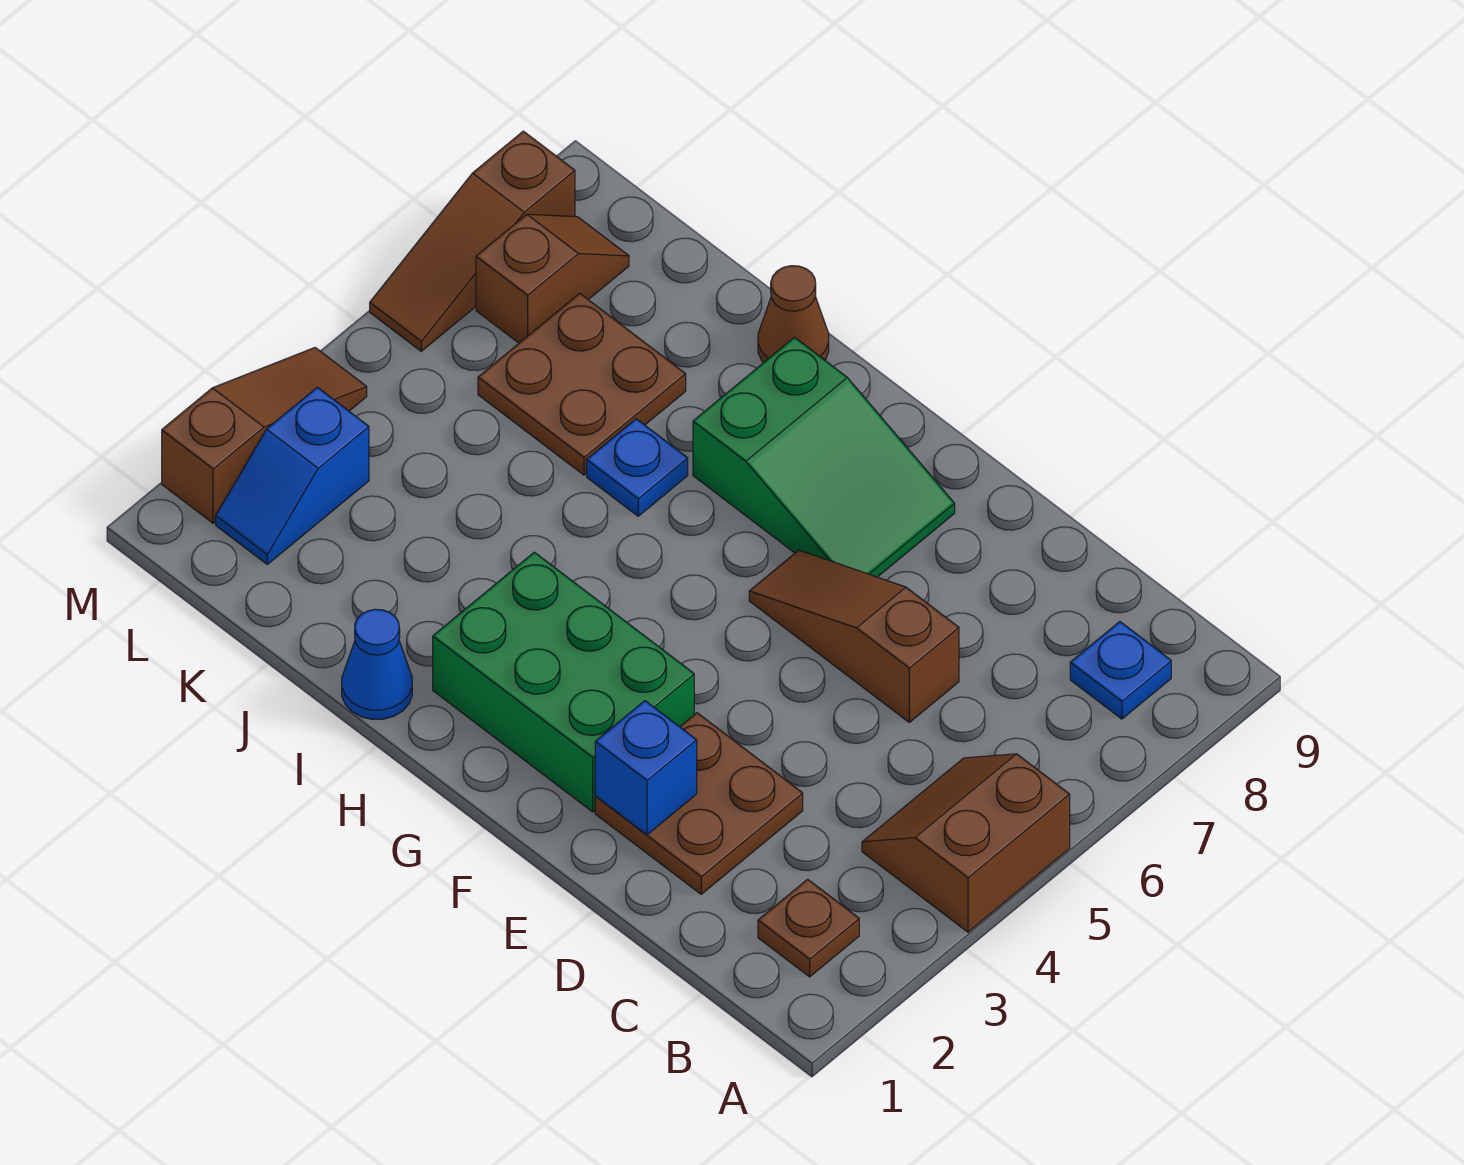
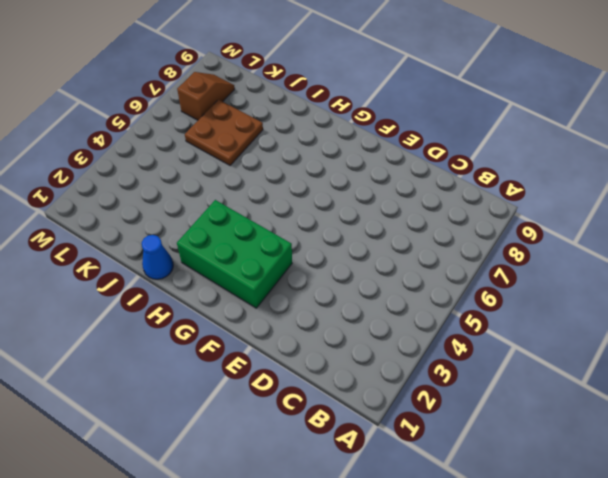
none -> brown 2x2 slope [862,754,1070,932]
none -> brown 1x1 plate [758,879,859,977]
none -> blue 1x1 plate [1070,622,1171,719]

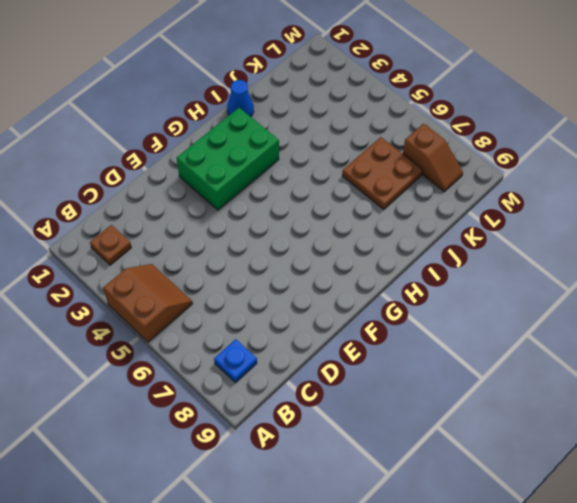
none -> brown 2x2 plate [595,713,803,894]
none -> brown 1x3 slope [749,550,959,722]
none -> green 2x3 slope [693,337,955,577]

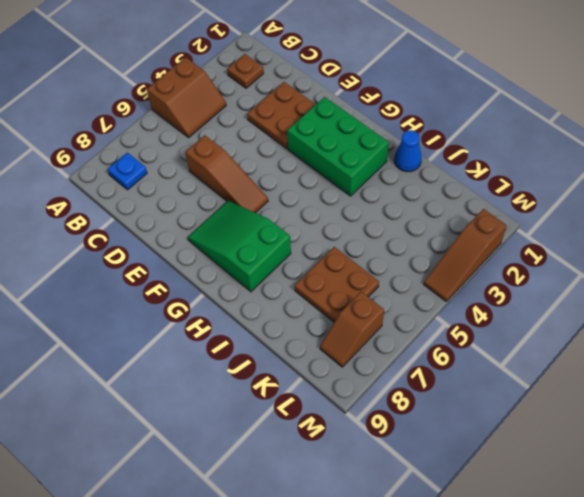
none -> blue 1x1 plate [587,419,688,516]
none -> brown 1x1 cone [758,266,829,363]
none -> blue 1x2 slope [216,387,369,564]

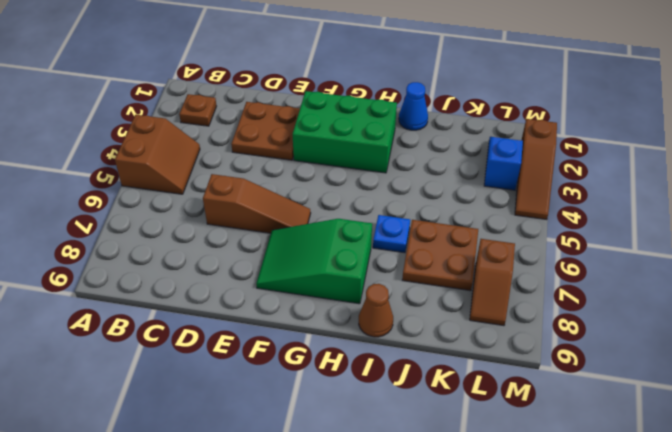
none -> blue 1x1 plate [1070,622,1171,719]
none -> brown 1x3 slope [370,131,575,351]
none -> blue 1x1 brick [595,701,697,835]

